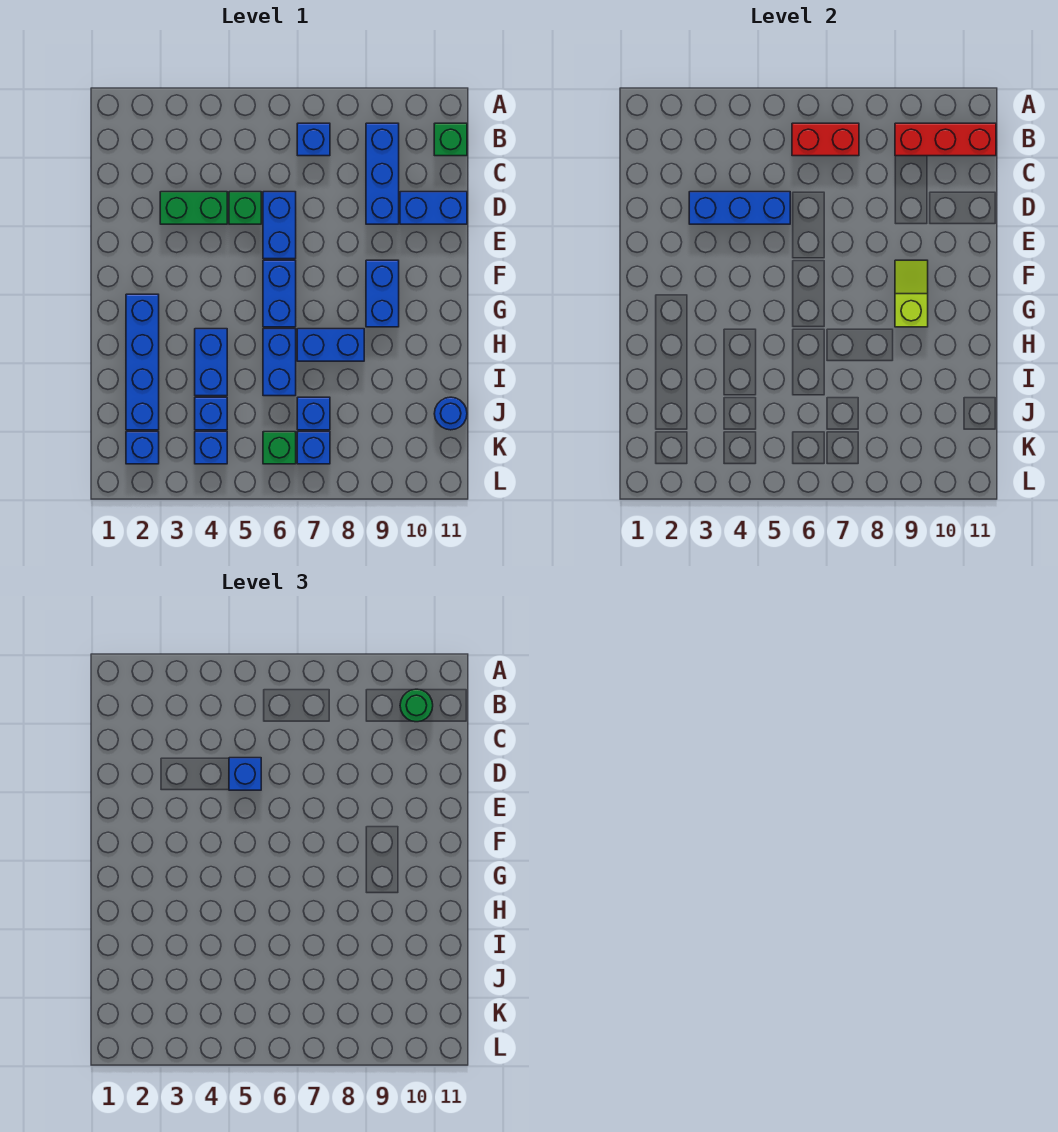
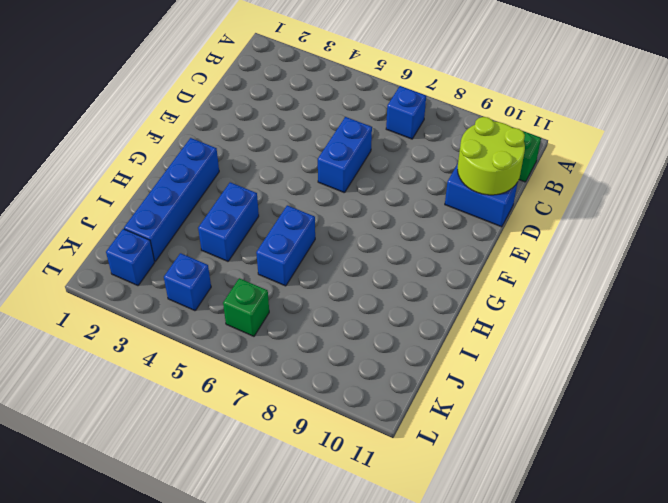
lime 2x2 round brick [458,117,525,195] -> none
none -> blue 1x3 brick [366,123,399,224]
none -> green 1x2 brick [160,192,227,224]
none -> green 1x1 brick [229,192,261,224]

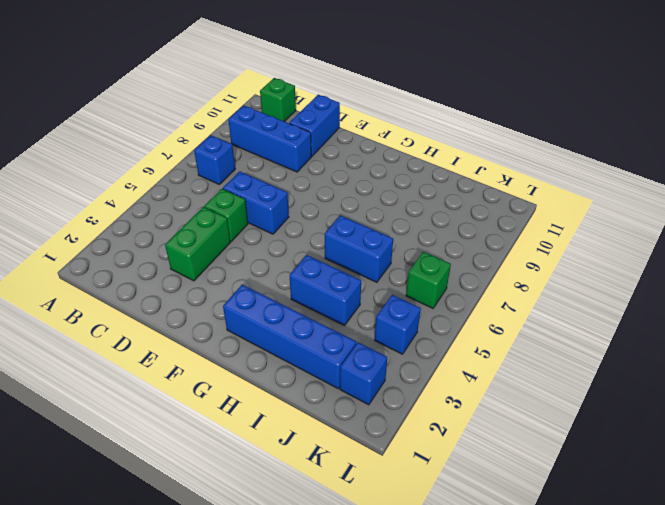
none -> blue 1x2 brick [263,260,296,327]
none -> blue 1x2 brick [366,260,399,327]
none -> blue 1x2 brick [297,329,364,361]

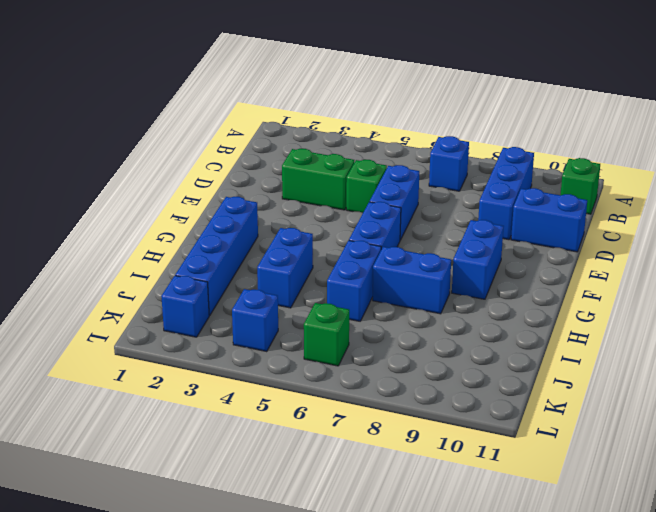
none -> blue 1x1 brick [195,397,227,430]
none -> blue 1x1 brick [297,397,330,430]
none -> blue 1x1 round brick [434,397,467,430]

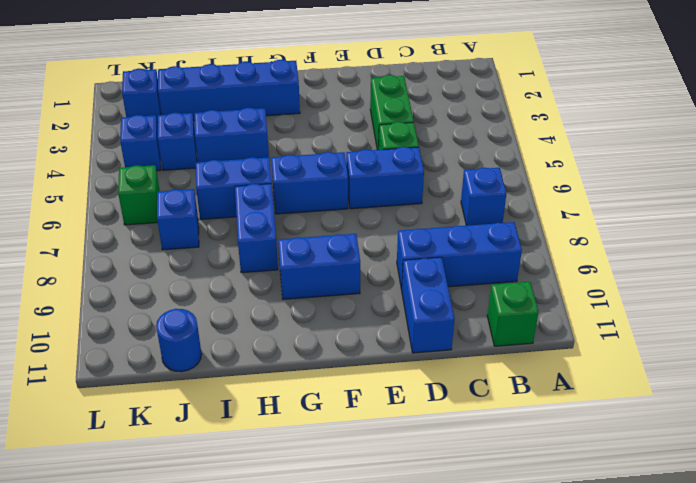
none -> blue 1x1 brick [297,432,330,464]
none -> red 1x2 brick [792,123,859,156]
none -> red 1x3 brick [895,123,996,156]

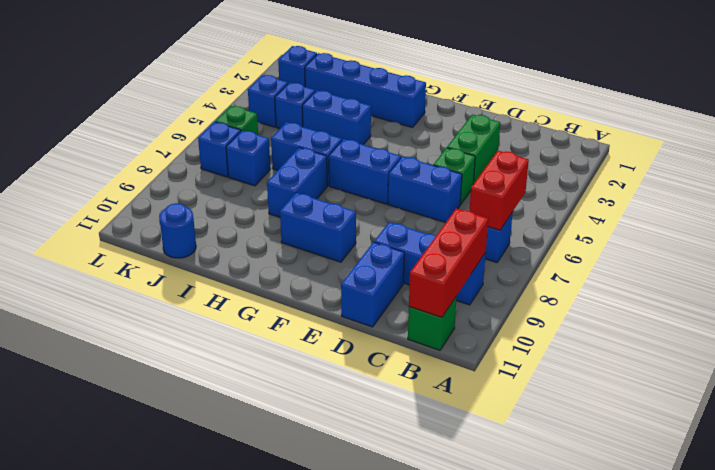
none -> blue 1x3 brick [689,192,790,224]
none -> lime 1x2 slope [895,260,928,327]
none -> green 1x1 round brick [400,689,433,722]

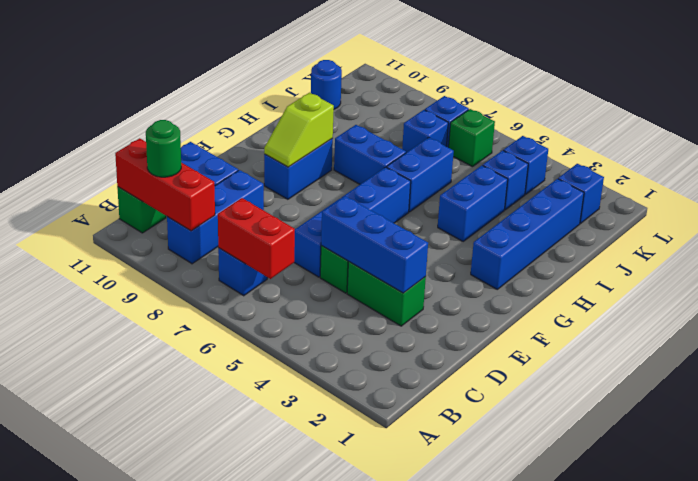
none -> blue 1x1 brick [229,758,261,790]

